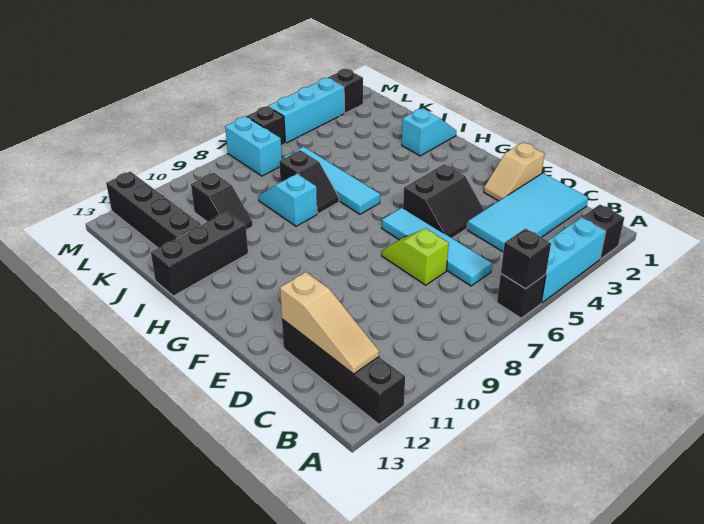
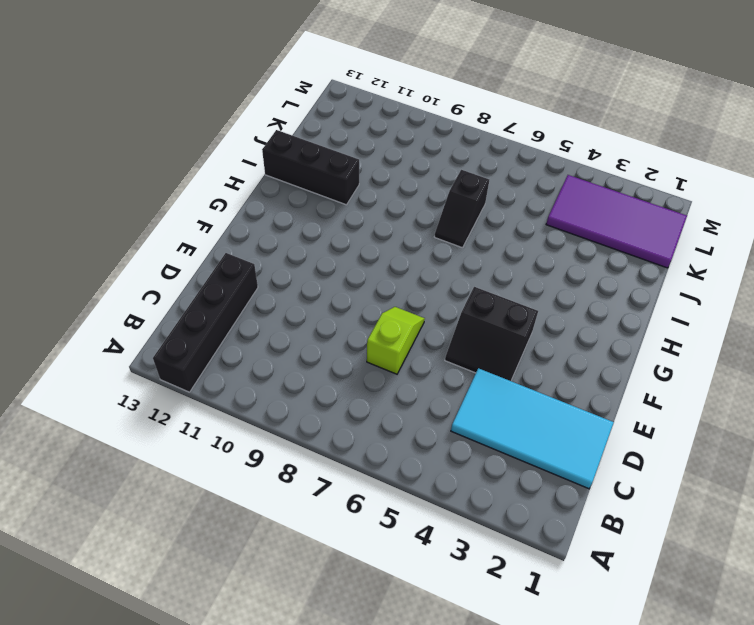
purple 2x4 tile [546,175,687,268] -> none
none -> black 1x1 brick [582,205,624,259]
none -> cyan 1x3 brick [541,218,606,303]
none -> black 1x1 brick [497,274,546,318]

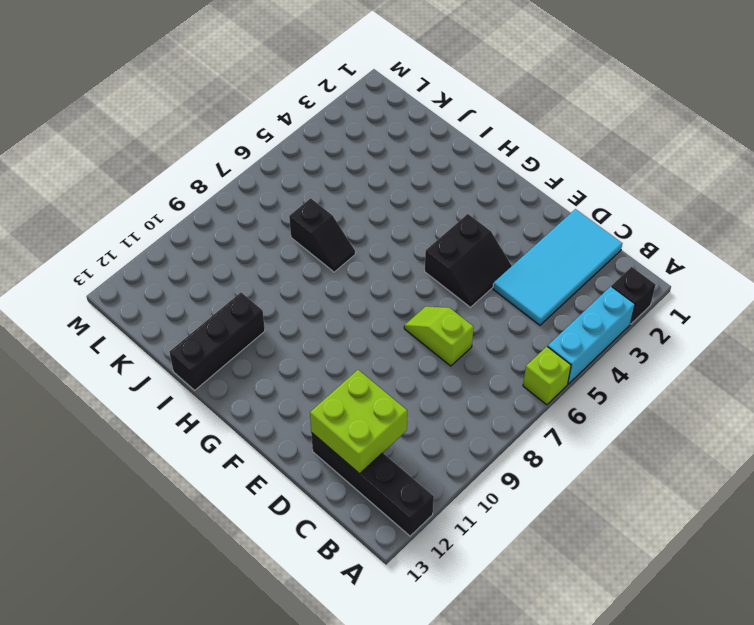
lime 1x1 brick [523,347,571,405] -> black 1x1 brick [497,274,546,318]
lime 2x2 brick [310,370,407,474] -> tan 1x3 slope [280,272,379,374]
none -> cyan 1x4 tile [382,208,492,286]
none -> tan 1x2 slope [484,142,544,201]
none -> cyan 1x4 tile [284,147,380,214]

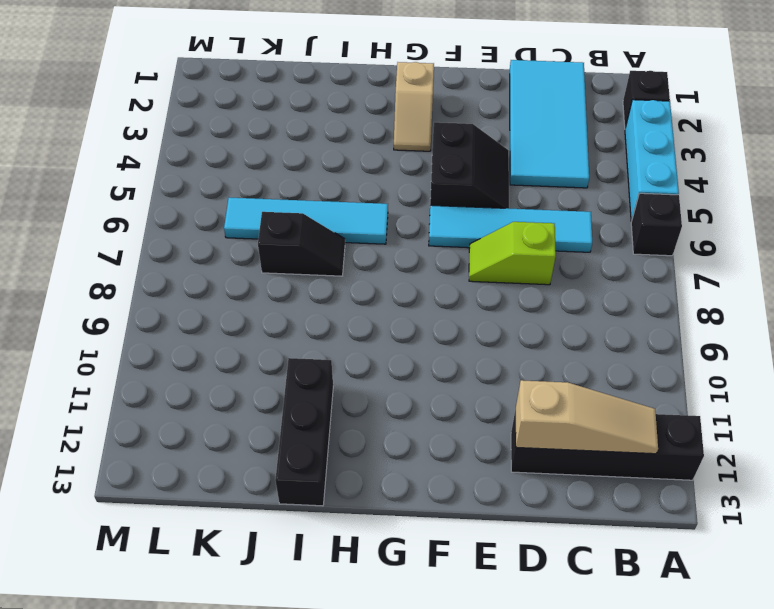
tan 1x2 slope [394,62,434,151] -> tan 1x2 slope moved to [484,142,544,201]
none -> cyan 1x2 slope [402,108,456,156]
none -> cyan 1x2 slope [259,174,317,226]
none -> black 1x2 slope [191,173,253,230]

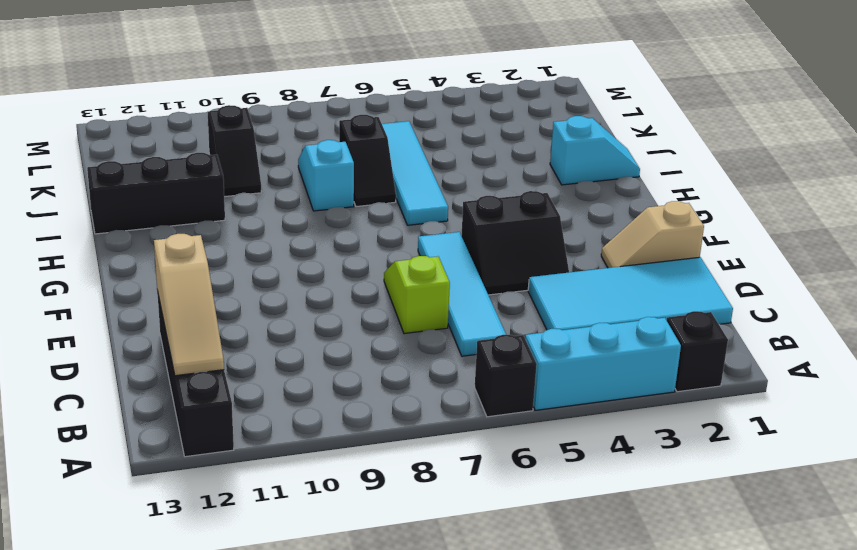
none -> black 1x4 brick [106,172,201,248]
none -> cyan 1x2 brick [225,116,282,176]
none -> black 1x1 brick [328,69,363,113]

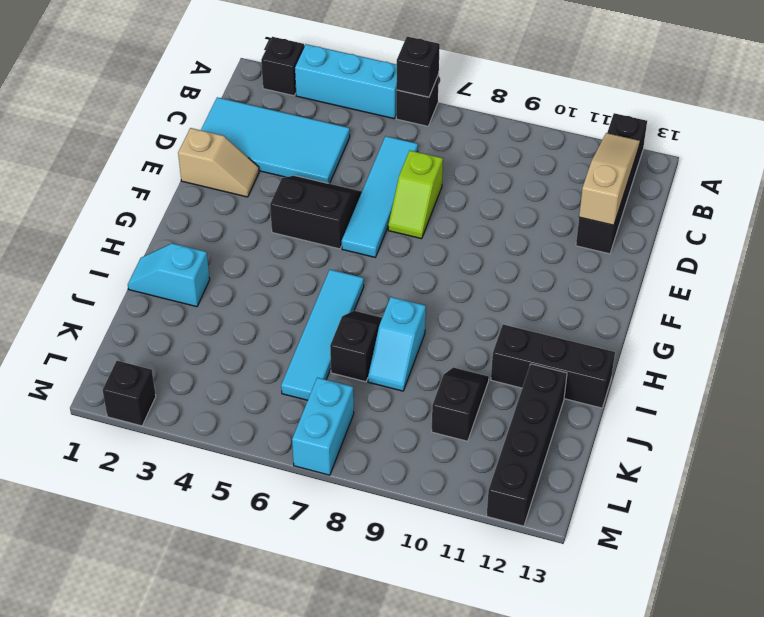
none -> cyan 1x3 brick [268,78,344,143]
none -> black 1x1 brick [247,106,285,146]

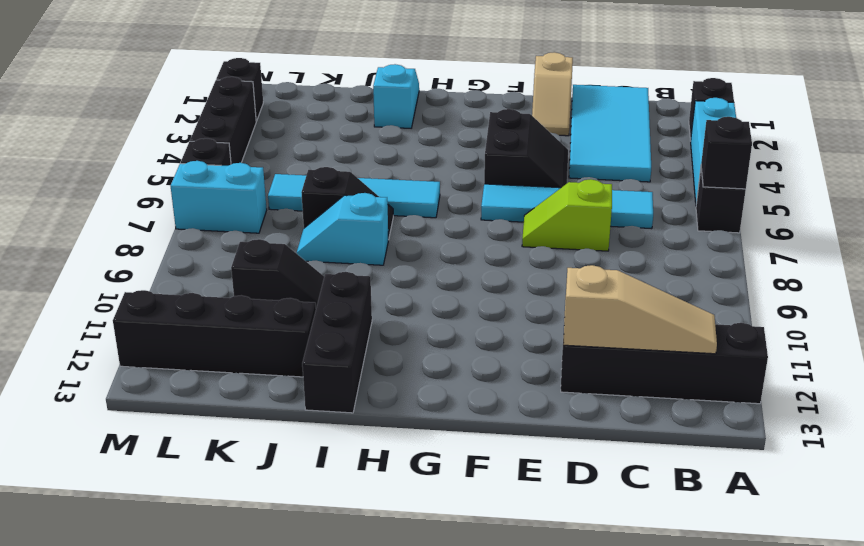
black 1x3 brick [190,77,256,164] -> cyan 1x3 brick [268,78,344,143]

